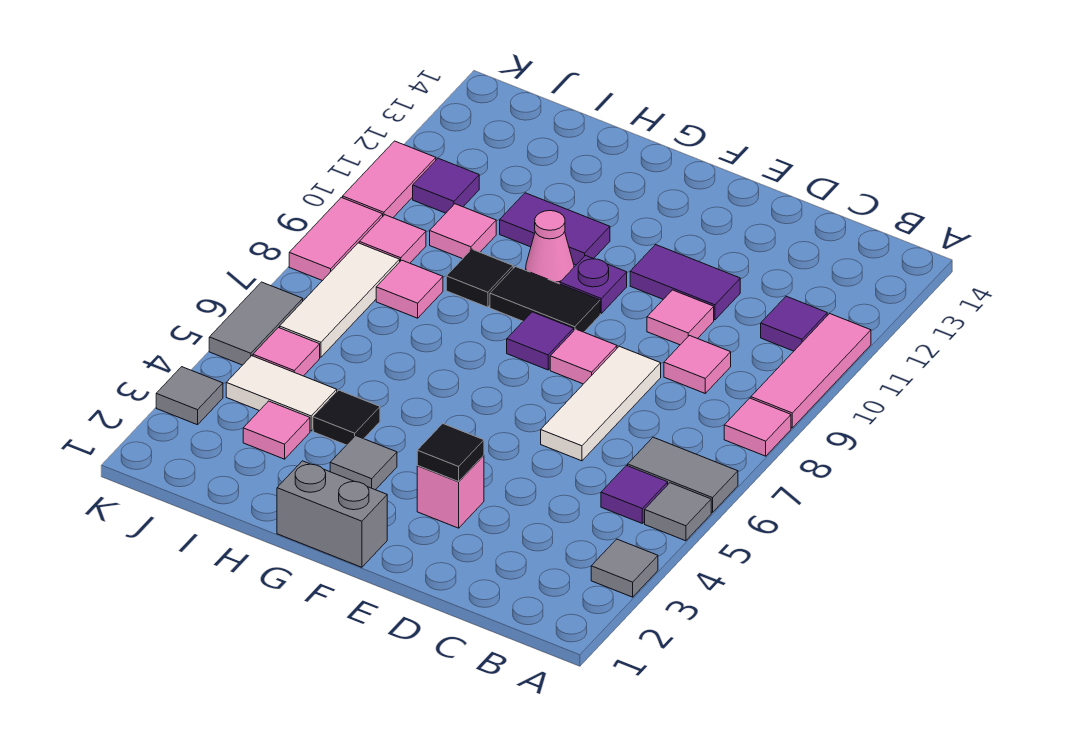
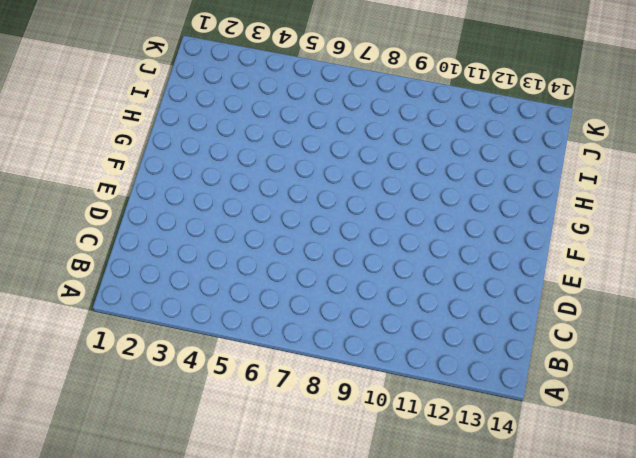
none -> grey 1x1 tile [591,539,658,597]
none -> grey 1x1 tile [645,483,711,541]
none -> grey 1x2 tile [628,437,738,513]
none -> pink 1x1 tile [724,398,791,456]

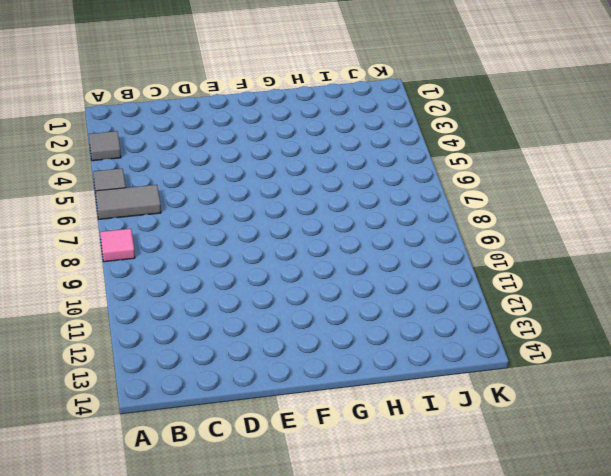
none -> pink 1x3 tile [751,314,871,428]
none -> purple 1x1 tile [601,466,668,523]
none -> purple 1x1 tile [761,296,827,351]
none -> pink 1x1 tile [664,335,731,393]

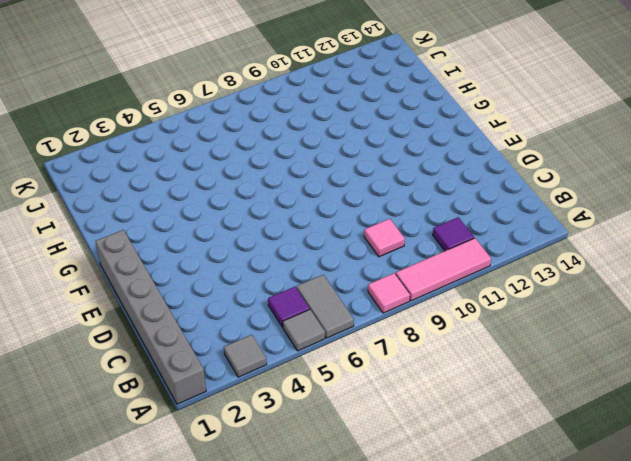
grey 1x6 brick [96,230,206,404] -> grey 1x2 brick [277,461,387,567]
none -> white 1x3 tile [541,346,661,461]
none -> pink 1x1 tile [647,290,714,345]
none -> purple 1x2 tile [630,245,740,320]
none -> pink 1x1 brick [417,455,484,528]

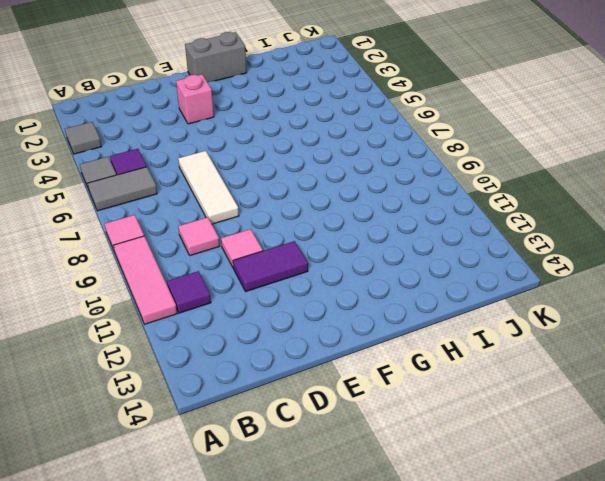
none -> pink 1x1 tile [550,329,617,384]
none -> purple 1x1 tile [507,312,574,370]
none -> black 1x2 tile [490,266,600,332]
none -> purple 1x1 plate [560,256,627,313]

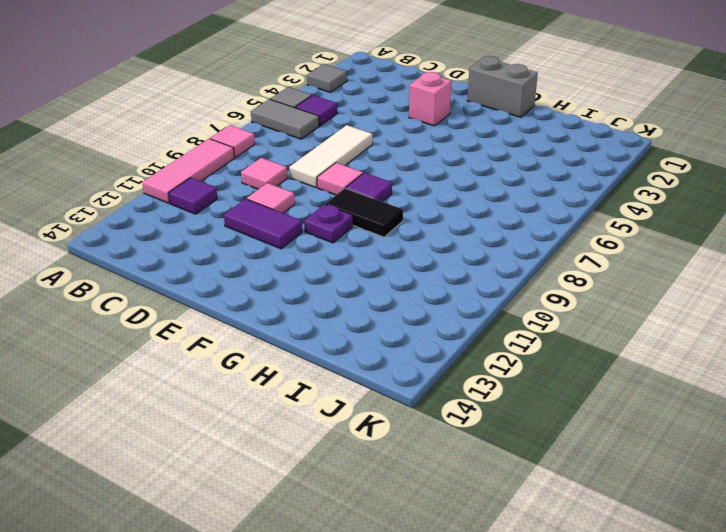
none -> grey 1x1 tile [330,436,397,490]
none -> pink 1x1 cone [526,211,574,284]
none -> purple 1x2 tile [500,193,610,265]
none -> black 1x1 tile [313,390,380,445]

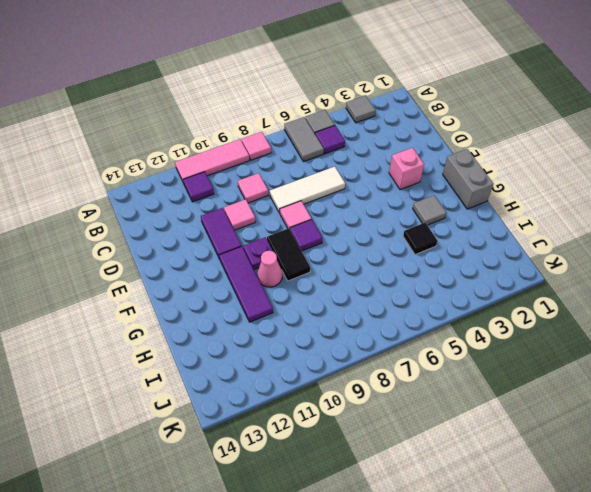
purple 1x3 tile [219,246,273,322] -> purple 1x2 tile [500,193,610,265]
none -> black 1x1 tile [446,249,513,307]
none -> pink 1x1 tile [243,401,310,459]
none -> white 1x2 tile [226,356,337,431]
none -> pink 1x1 tile [376,260,443,318]

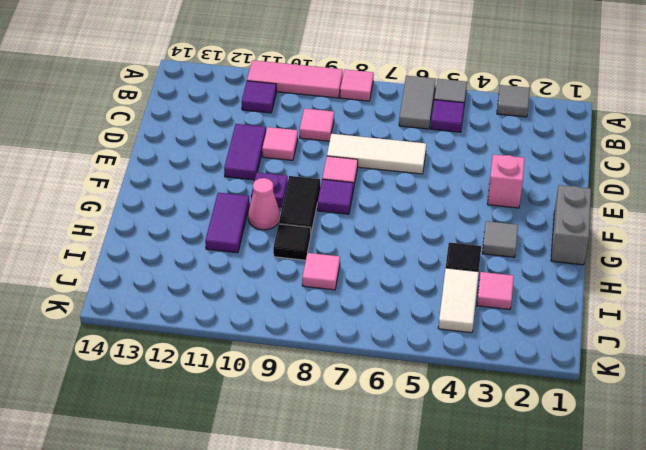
none -> pink 1x1 tile [430,204,496,259]
none -> pink 1x1 tile [253,328,320,376]
none -> white 1x3 tile [280,243,400,357]
none -> pink 1x1 tile [359,215,426,263]

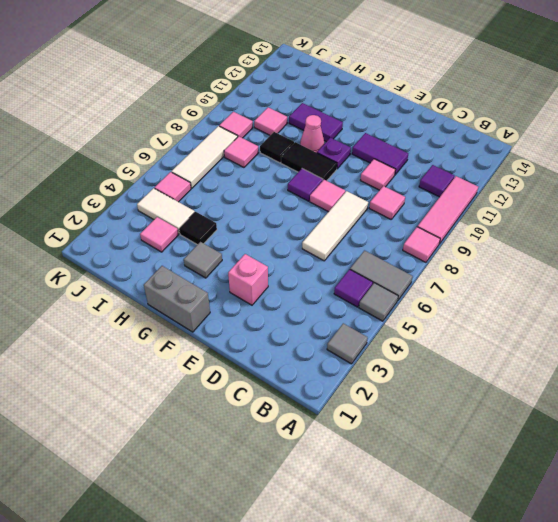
none -> purple 1x1 tile [413,158,479,213]
none -> grey 1x1 tile [156,367,223,425]
none -> grey 1x2 tile [209,282,303,365]
none -> pink 1x2 tile [289,197,383,281]

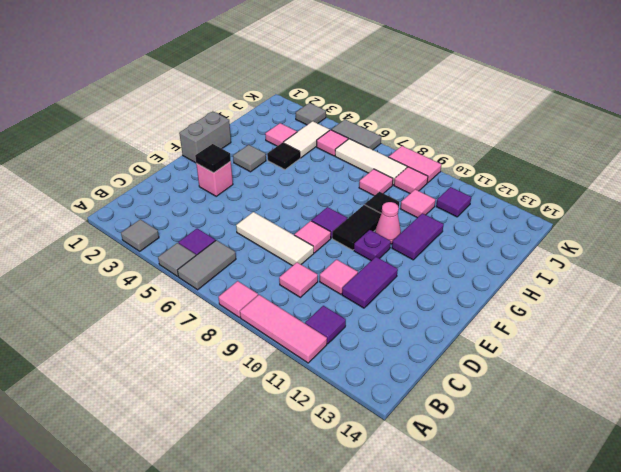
none -> pink 1x2 tile [343,141,436,218]

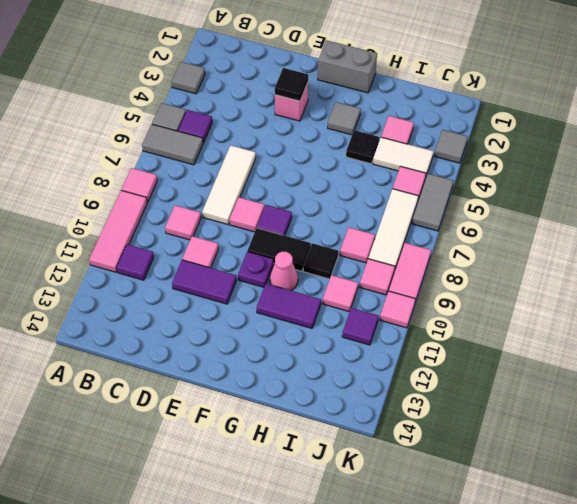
pink 1x1 tile [380,291,415,328] -> pink 1x2 tile [343,141,436,218]

